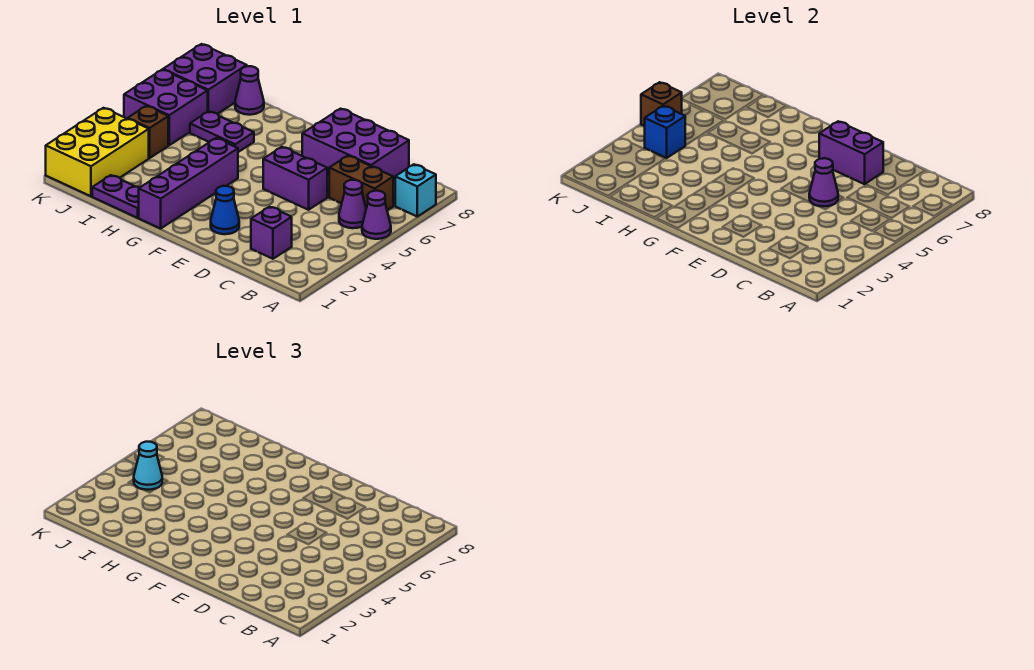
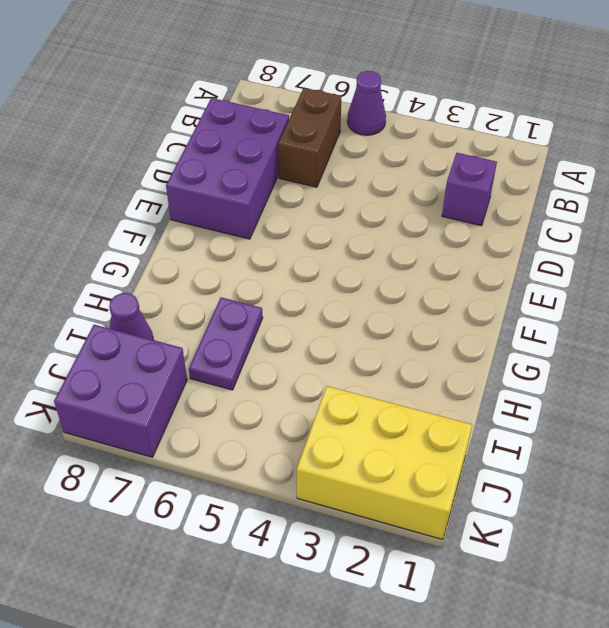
none -> cyan 1x1 brick [395,164,436,216]
none -> purple 1x1 cone [339,180,366,228]
none -> purple 1x2 brick [263,147,327,210]

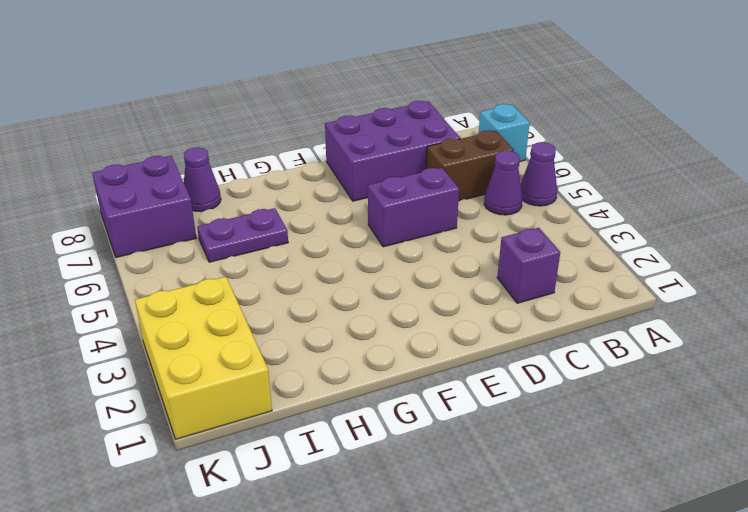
none -> blue 1x1 cone [211,186,239,234]
none -> purple 1x4 brick [139,138,238,229]
none -> purple 1x2 plate [92,175,140,218]

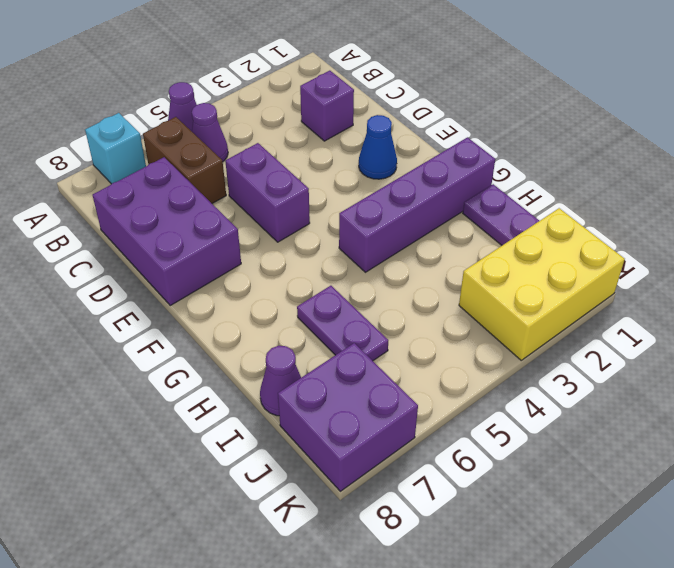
none -> brown 1x1 brick [128,106,168,158]
none -> purple 2x2 brick [124,70,208,145]
none -> purple 1x1 cone [809,158,838,206]

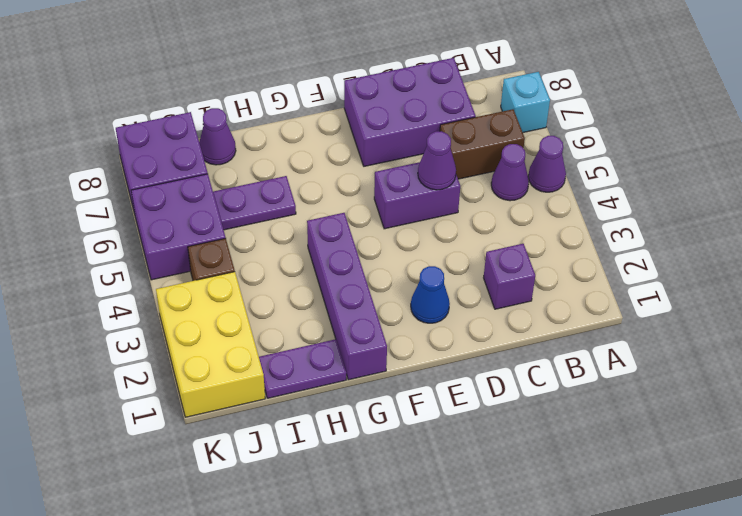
none -> purple 1x2 brick [819,121,883,184]
none -> blue 1x1 brick [645,106,685,158]
none -> brown 1x1 brick [641,82,682,126]

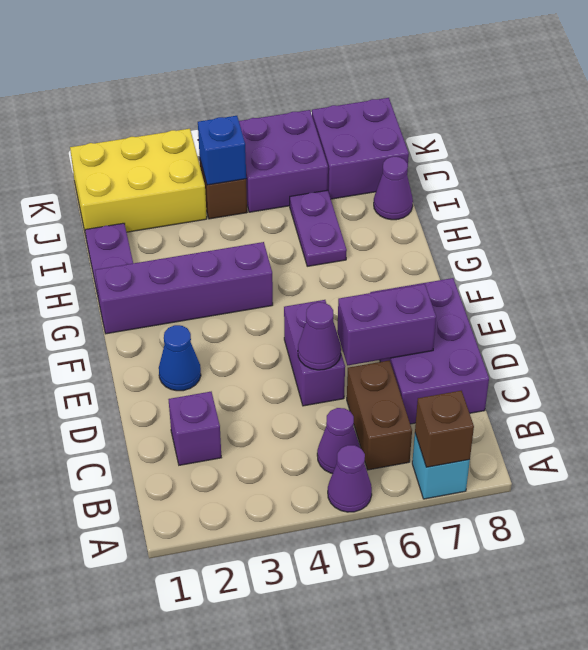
brown 1x1 brick [415,391,474,467] -> brown 1x1 brick moved to [641,82,682,126]
purple 1x2 brick [337,284,436,365] -> purple 1x2 brick turned to [819,121,883,184]
none -> cyan 1x1 cone [134,442,162,490]

